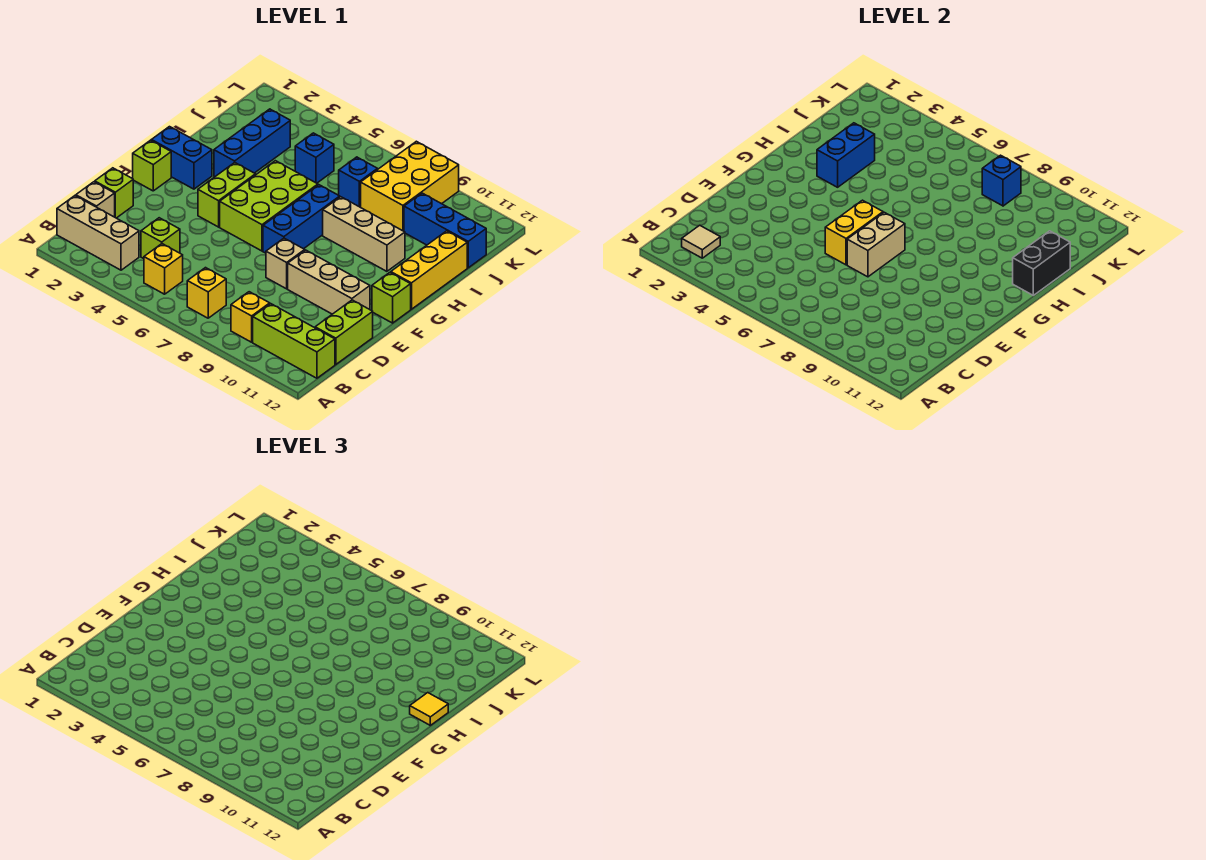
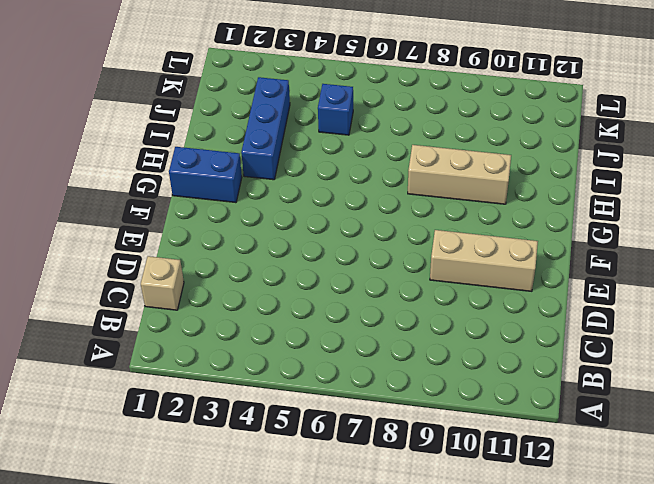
none -> tan 1x3 brick [57,196,139,270]
none -> yellow 1x1 brick [144,244,183,294]
none -> yellow 1x1 brick [187,268,226,318]
none -> yellow 1x1 brick [231,292,270,342]

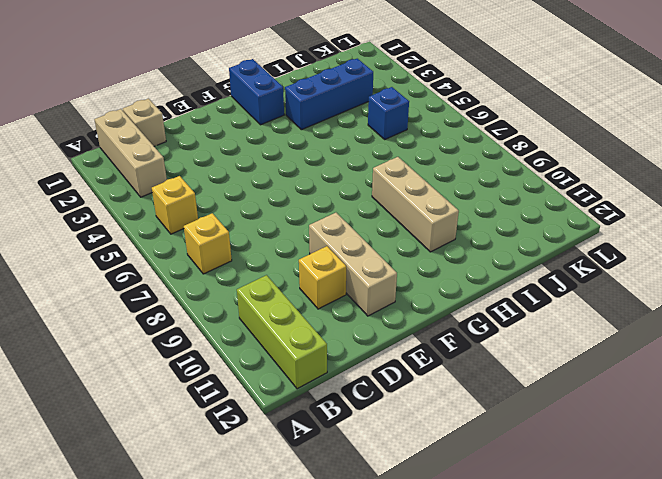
yellow 1x1 brick [299,246,346,309] -> yellow 1x1 brick moved to [231,292,270,342]
none -> lime 1x1 brick [141,218,180,259]
none -> lime 1x2 brick [315,300,373,365]
none -> lime 1x1 brick [95,168,133,218]
none -> tan 1x1 brick [266,238,305,289]

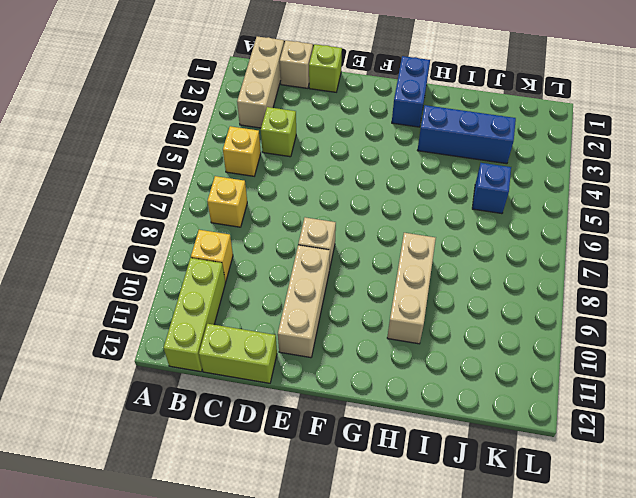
none -> lime 1x1 brick [133,140,171,191]
none -> lime 1x2 brick [198,163,255,227]
none -> lime 2x3 brick [220,161,318,251]
none -> blue 1x3 brick [263,185,340,253]

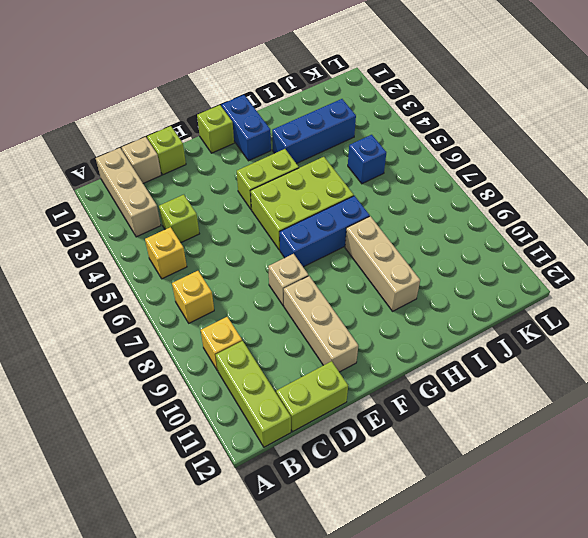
none -> lime 1x1 brick [372,272,411,323]
none -> yellow 1x3 brick [391,231,467,309]
none -> blue 1x1 brick [339,157,377,207]
none -> yellow 2x3 brick [361,141,459,231]

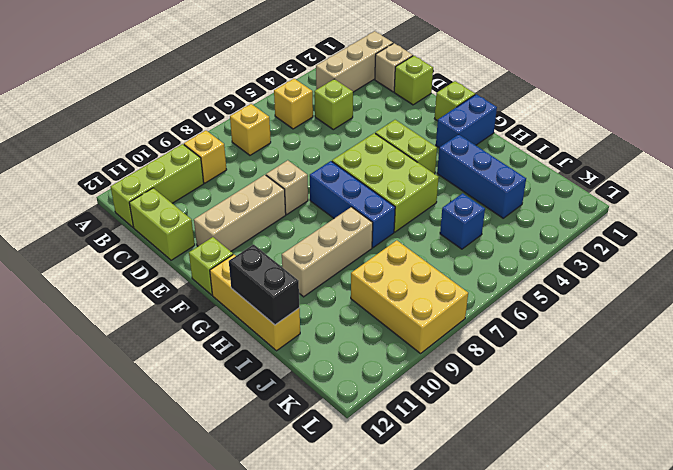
none -> blue 1x1 brick [339,157,377,207]
none -> blue 1x3 brick [404,193,486,268]
none -> tan 1x1 tile [682,225,720,258]
none -> yellow 1x2 brick [825,200,883,265]

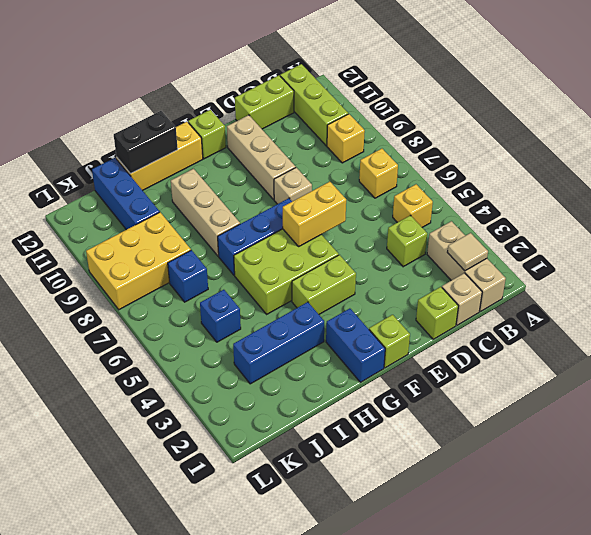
none -> tan 1x2 brick [847,212,905,277]
none -> blue 1x2 brick [817,123,875,187]
none -> blue 1x1 brick [982,155,1021,206]
none -> yellow 1x1 tile [410,693,448,725]

